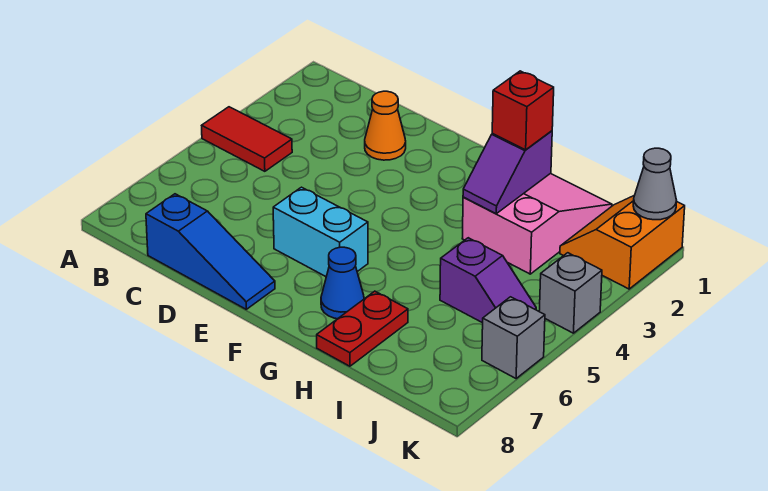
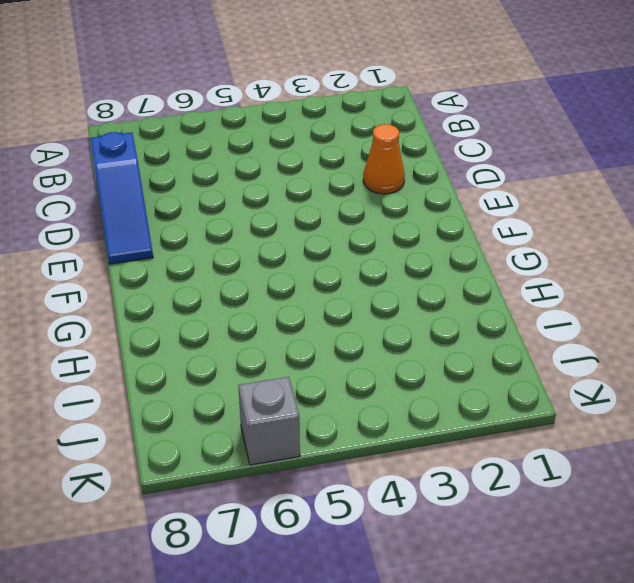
none -> red 1x2 tile [202,107,292,171]
none -> cyan 1x2 brick [273,187,368,277]
none -> blue 1x1 cone [321,247,364,319]

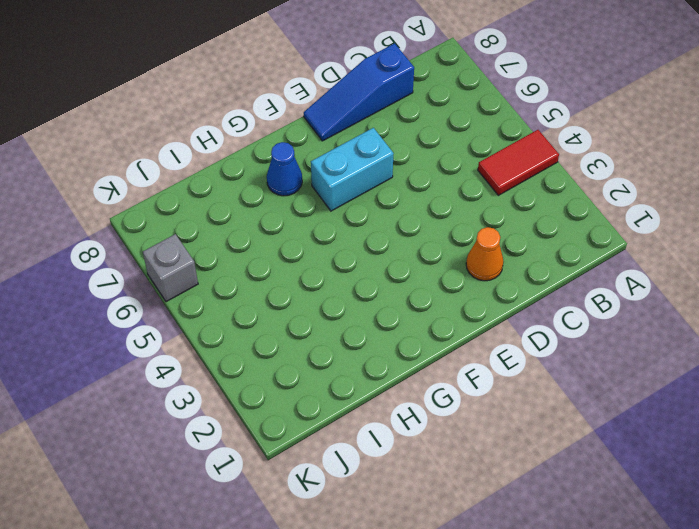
none -> pink 2x3 slope [462,173,612,274]
none -> red 1x2 plate [317,291,408,366]
none -> purple 1x2 slope [440,238,536,323]

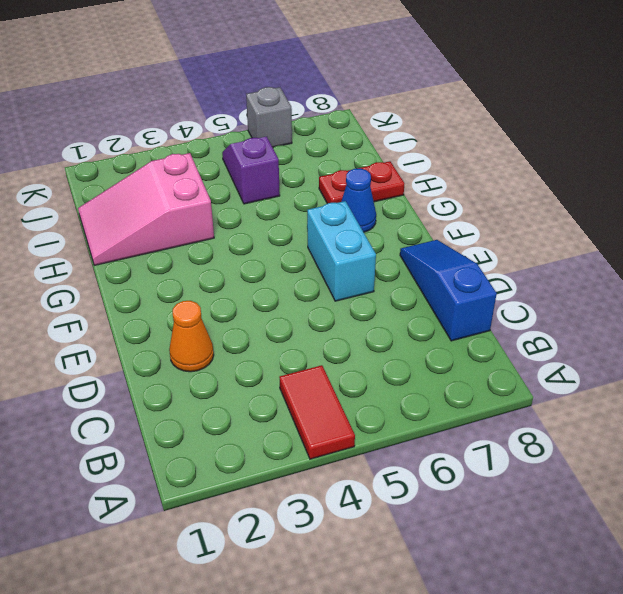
none -> orange 2x2 slope [560,196,685,289]
none -> grey 1x1 brick [539,253,602,333]
none -> purple 1x2 slope [463,131,552,214]

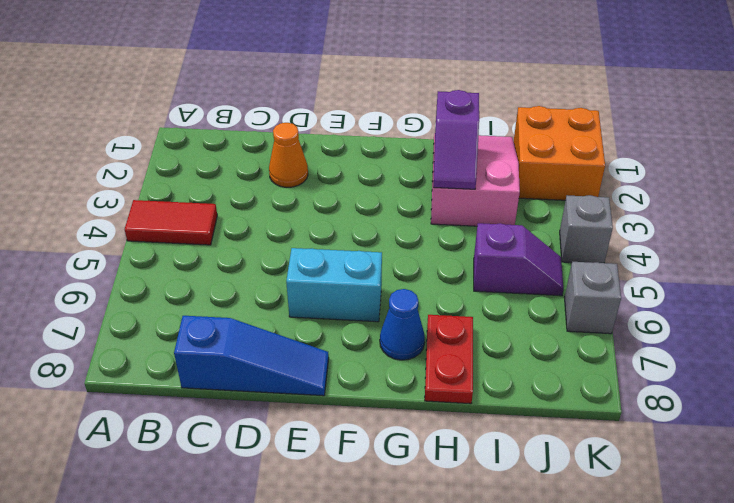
orange 2x2 brick [513,106,605,200] -> orange 2x2 slope [560,196,685,289]
none -> grey 1x1 cone [633,148,677,220]
none -> red 1x1 brick [492,71,554,150]

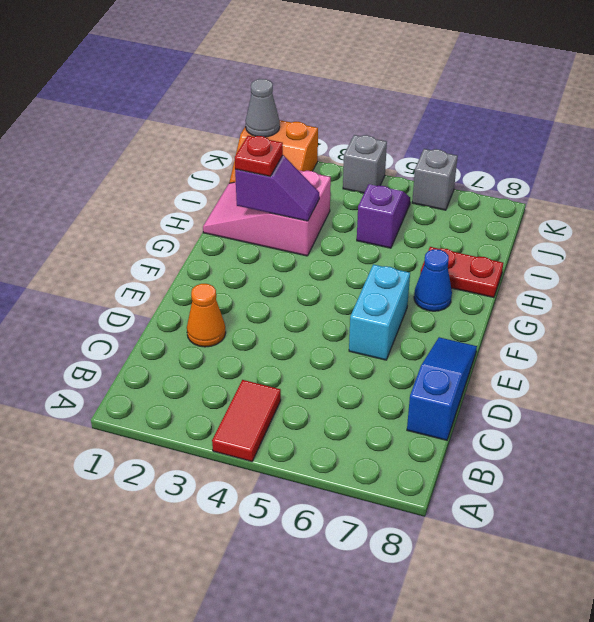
red 1x1 plate [235,136,283,176] -> red 1x1 brick [492,71,554,150]

